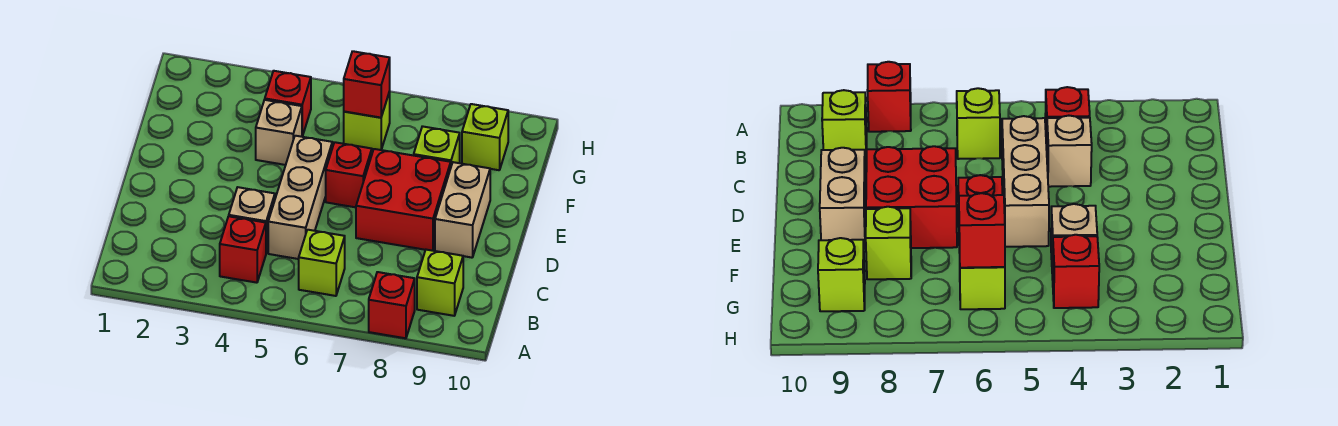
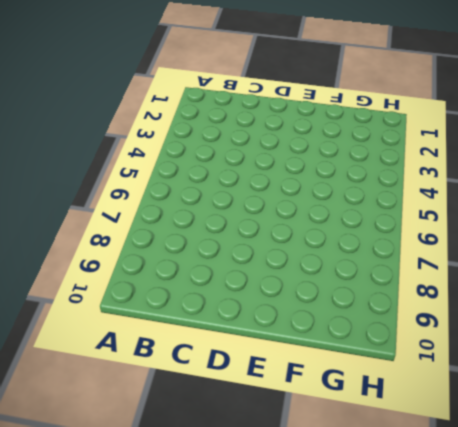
none -> red 1x1 brick [369,272,415,338]
none -> red 1x1 brick [220,216,266,283]
none -> lime 1x1 brick [299,230,345,296]

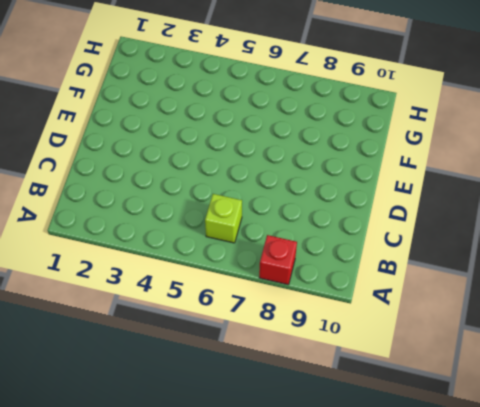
none -> red 1x1 brick [220,216,266,283]
none -> lime 1x1 brick [417,250,463,316]
none -> tan 1x1 brick [229,187,275,253]

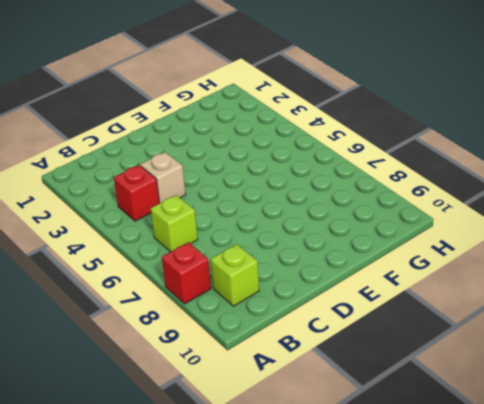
none -> tan 1x3 brick [268,136,332,259]
none -> red 2x2 brick [356,149,451,251]
none -> tan 1x2 brick [435,162,490,258]

